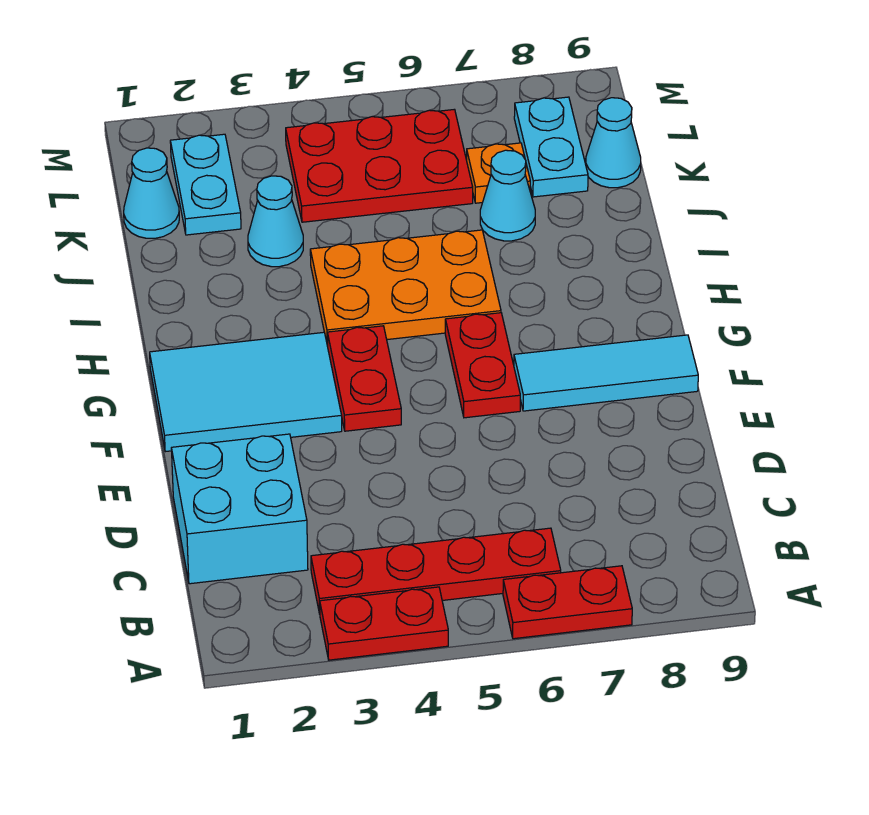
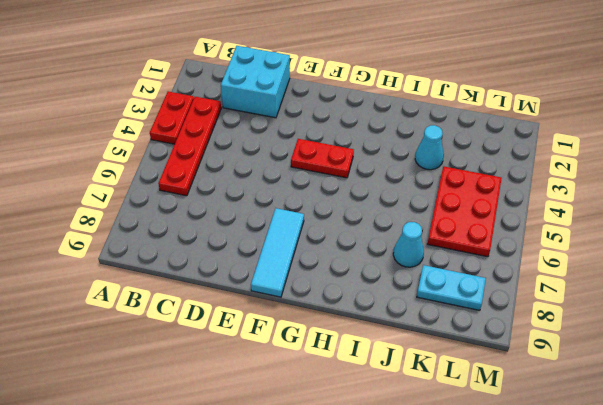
none -> red 1x2 plate [503,566,632,639]
none -> cyan 2x3 tile [150,332,342,452]
none -> red 1x2 plate [445,313,520,418]

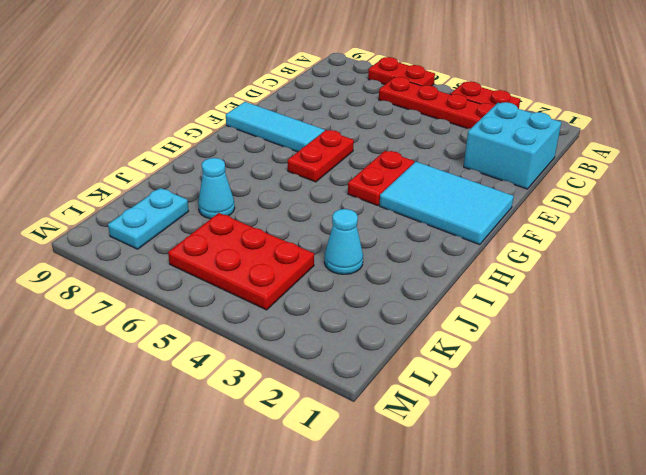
none -> orange 2x3 plate [310,230,501,346]
none -> cyan 1x1 cone [124,148,179,238]
none -> cyan 1x2 plate [170,134,241,235]

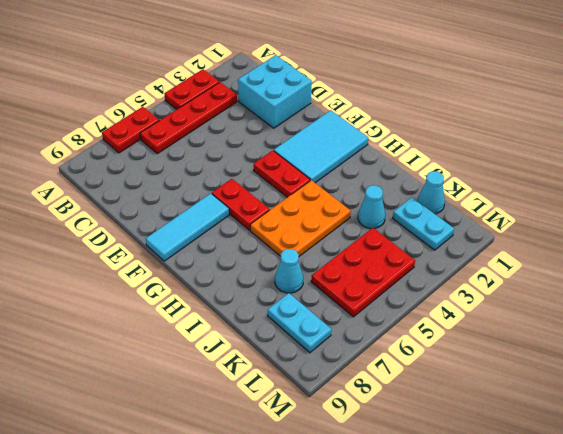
none -> orange 1x1 plate [467,143,530,203]
none -> cyan 1x1 cone [586,98,641,188]

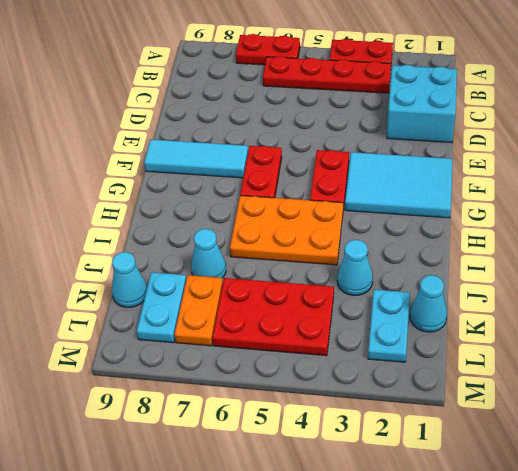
orange 1x2 plate [174,275,223,346] -> orange 1x1 plate [467,143,530,203]

